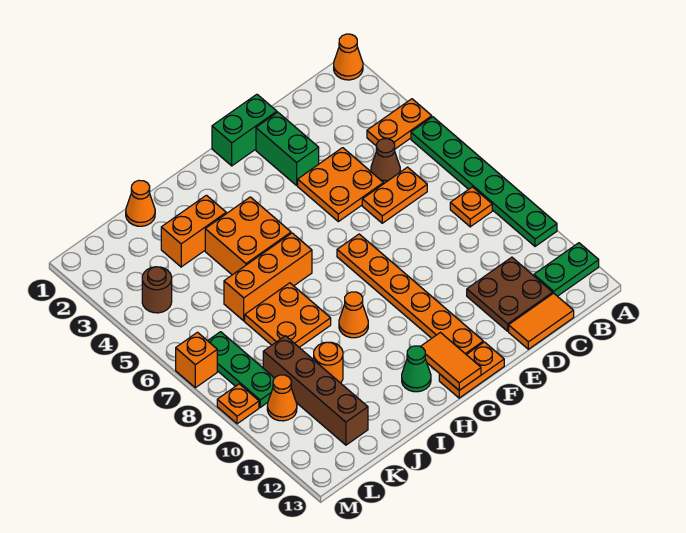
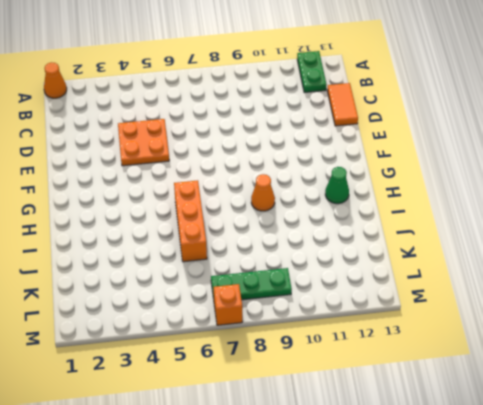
none -> orange 1x2 plate [367,99,432,149]
none -> green 1x6 plate [411,117,557,246]
none -> orange 1x1 plate [450,187,492,227]

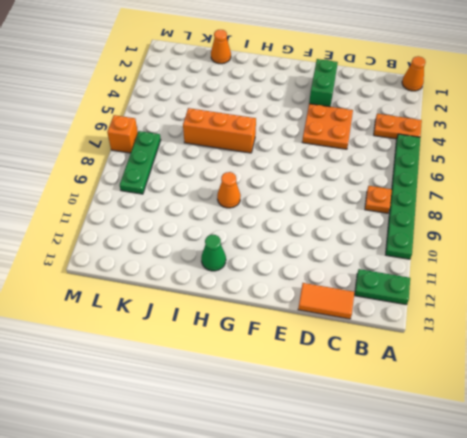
none -> brown 1x1 cone [371,139,400,184]
none -> orange 1x2 plate [362,167,427,223]
none -> brown 2x2 plate [467,257,553,331]

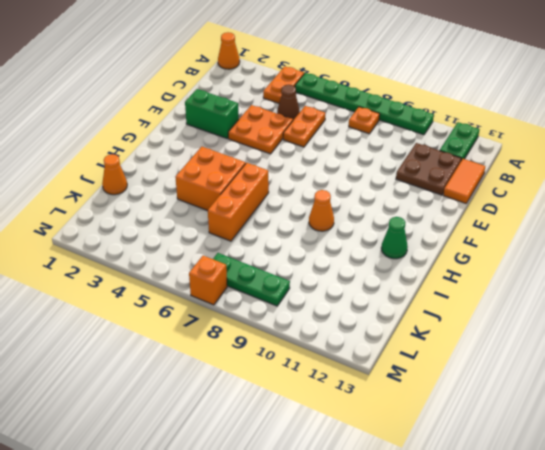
none -> green 1x2 brick [212,94,277,166]
none -> orange 1x6 plate [337,234,483,354]
none -> orange 1x2 plate [439,342,504,398]

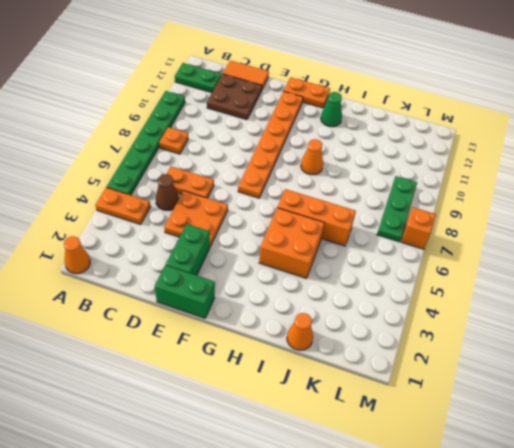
none -> orange 1x2 brick [161,195,226,267]
none -> orange 2x2 plate [245,283,331,347]
none -> orange 1x1 round brick [314,342,343,383]

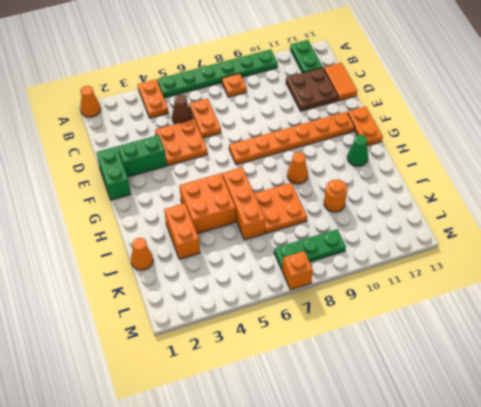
none -> brown 1x4 brick [263,336,368,445]
none -> brown 1x1 round brick [142,267,172,313]
none -> orange 1x1 cone [267,375,297,421]

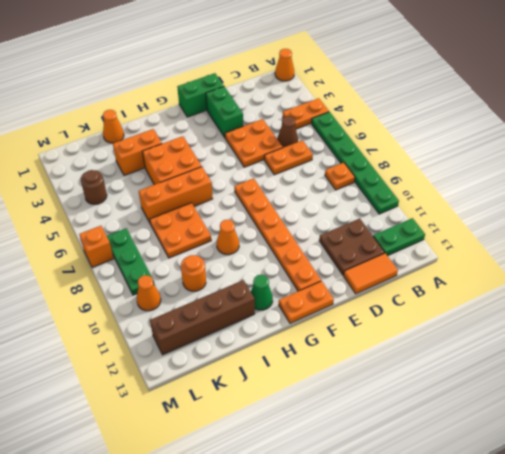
brown 1x4 brick [150,280,255,355] -> brown 1x4 brick turned to [263,336,368,445]
none -> orange 1x1 plate [217,384,259,424]
none -> orange 1x2 tile [420,333,481,390]

